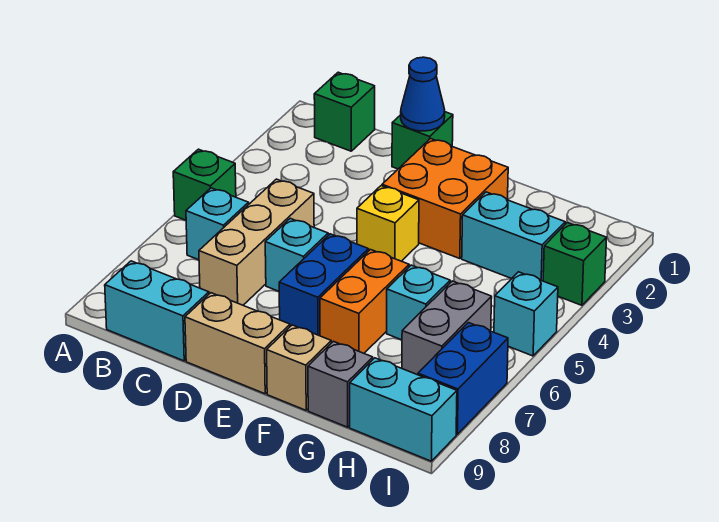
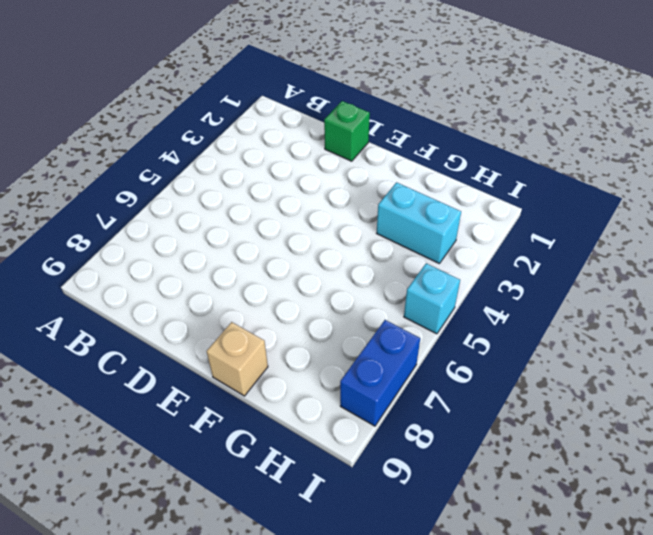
none -> green 1x1 brick [173,149,236,220]
none -> green 1x1 brick [314,72,375,151]
none -> cyan 1x1 brick [186,188,249,260]

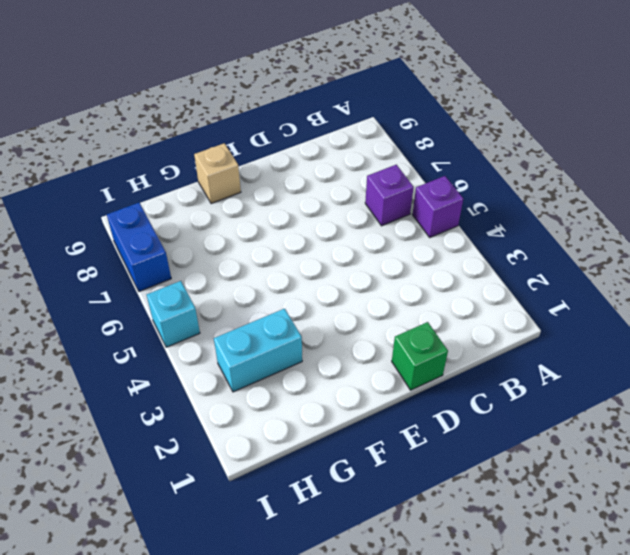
purple 1x1 brick [412,176,463,237] -> green 1x1 brick [173,149,236,220]
purple 1x1 brick [365,165,414,226] -> cyan 1x1 brick [186,188,249,260]
none -> green 1x1 brick [314,72,375,151]
none -> cyan 1x2 brick [105,261,209,361]
none -> tan 1x3 brick [199,179,314,305]

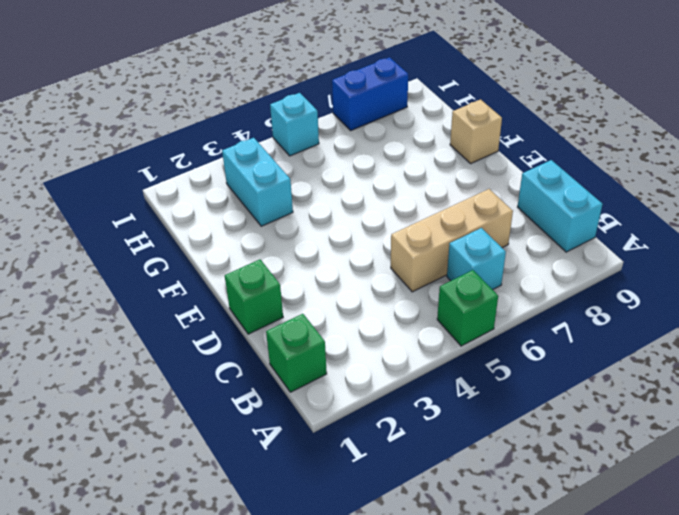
none -> cyan 1x1 brick [265,218,328,291]
none -> tan 1x2 brick [185,293,290,394]
none -> orange 2x2 brick [382,139,508,259]

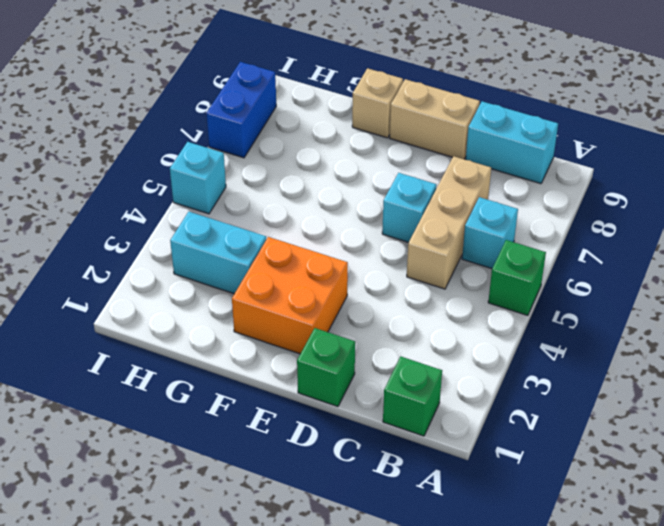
none -> yellow 1x1 brick [357,186,419,261]
none -> blue 1x2 brick [279,234,369,336]
none -> orange 1x2 brick [320,250,409,353]

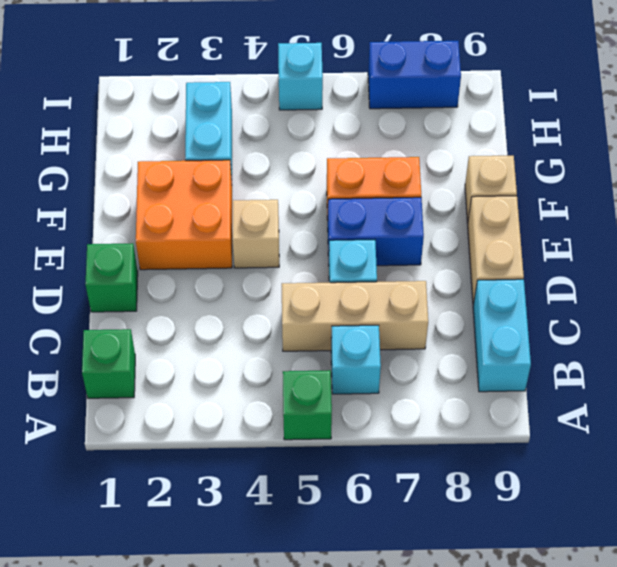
tan 1x1 brick [233,200,279,268] -> yellow 1x1 brick [357,186,419,261]
none -> cyan 1x1 brick [387,265,450,340]
none -> grey 1x1 brick [308,341,373,427]
none -> grey 1x2 brick [402,281,492,375]

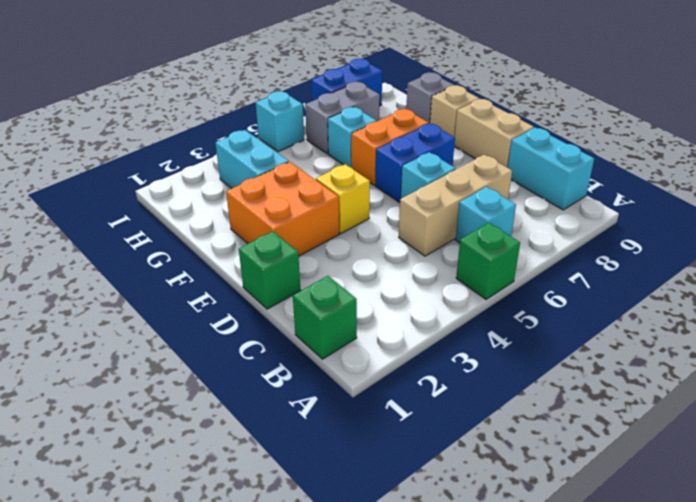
none -> cyan 1x2 brick [350,358,457,461]
none -> green 1x1 brick [543,223,607,305]
none -> blue 1x1 cone [401,57,445,131]

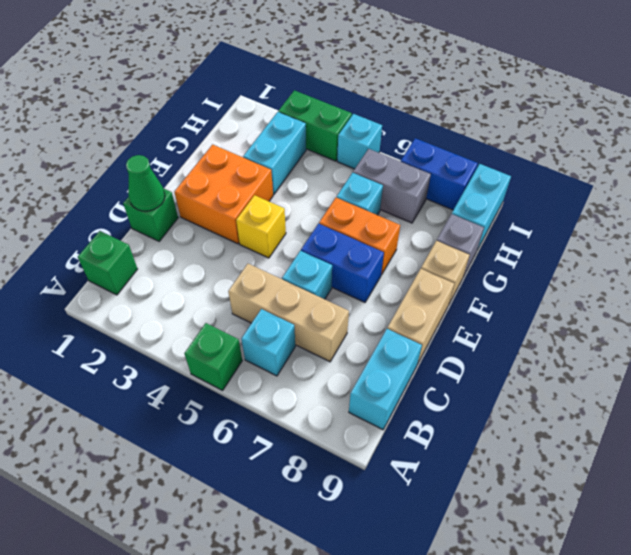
green 1x1 cone [126,155,165,211] -> blue 1x1 cone [401,57,445,131]
green 1x2 brick [278,90,352,161] -> green 1x1 brick [543,223,607,305]

